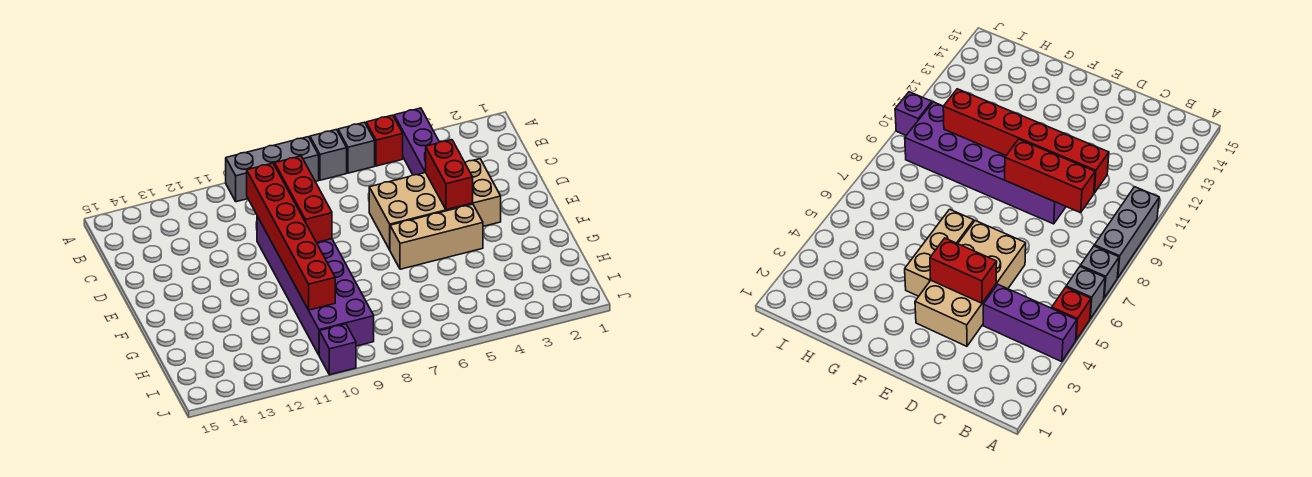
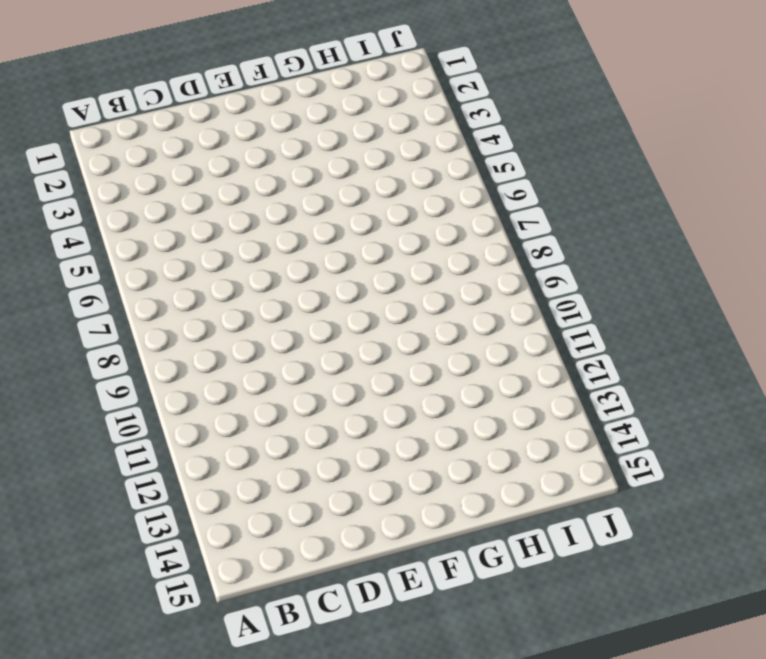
none -> purple 1x3 brick [394,108,439,175]
none -> red 1x1 brick [366,115,403,166]
none -> grey 1x1 brick [338,122,375,173]

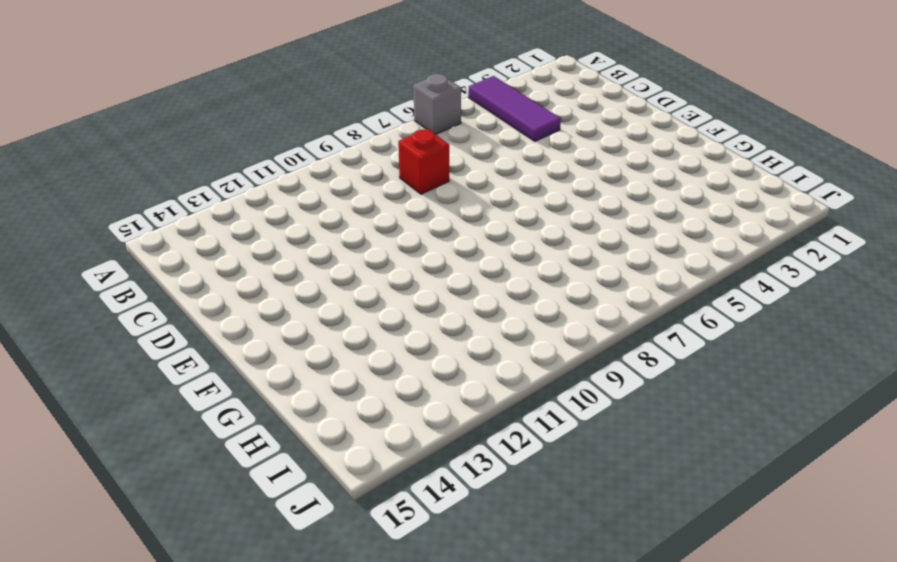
purple 1x3 tile [468,76,561,141] -> purple 1x3 brick [394,108,439,175]
red 1x1 brick [398,129,449,194] -> red 1x1 brick moved to [366,115,403,166]
none -> grey 1x1 brick [310,130,347,180]
none -> grey 1x3 brick [226,137,319,202]
none -> tan 2x4 brick [369,159,501,250]

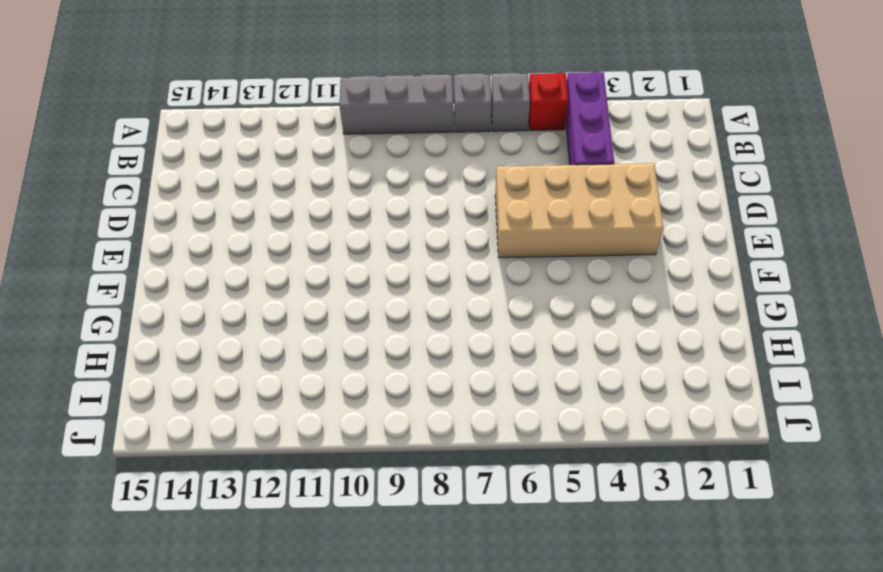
none -> purple 2x6 brick [257,216,374,355]
none -> tan 1x3 brick [390,204,483,269]
none -> purple 1x1 brick [319,324,356,375]

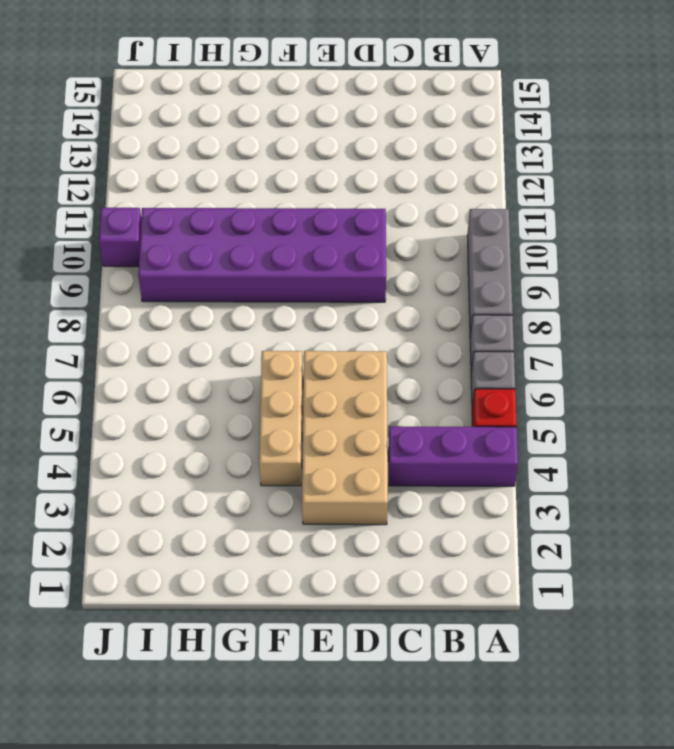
none -> red 1x3 brick [275,156,332,243]
none -> red 1x6 brick [247,163,335,310]
none -> red 1x2 brick [426,140,473,210]

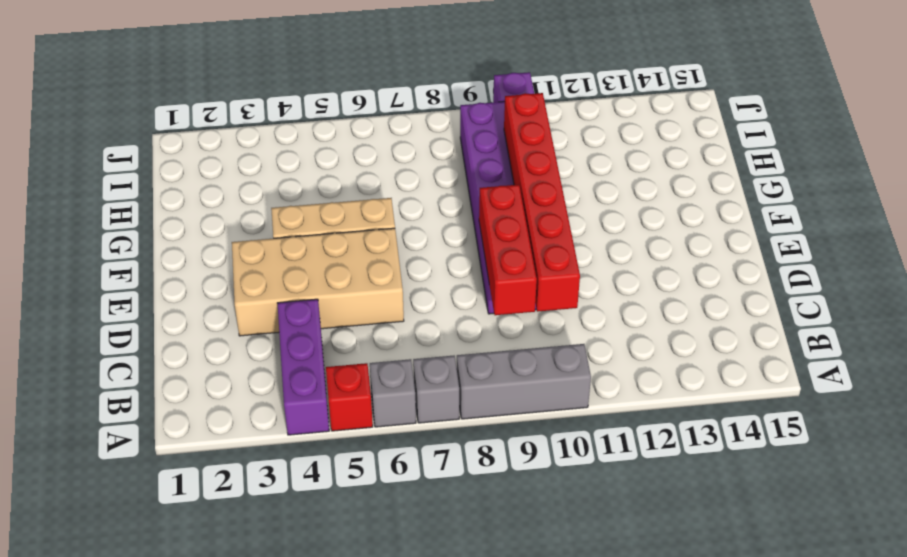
none -> red 1x2 brick [426,140,473,210]

